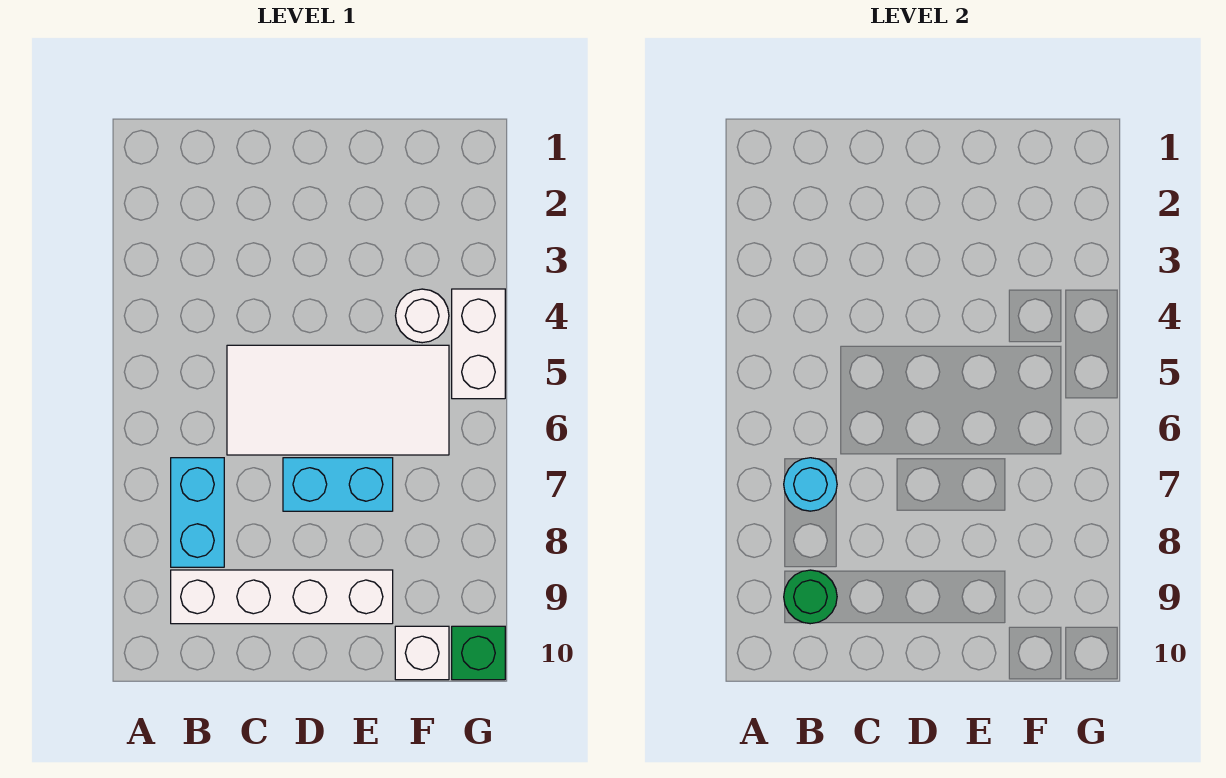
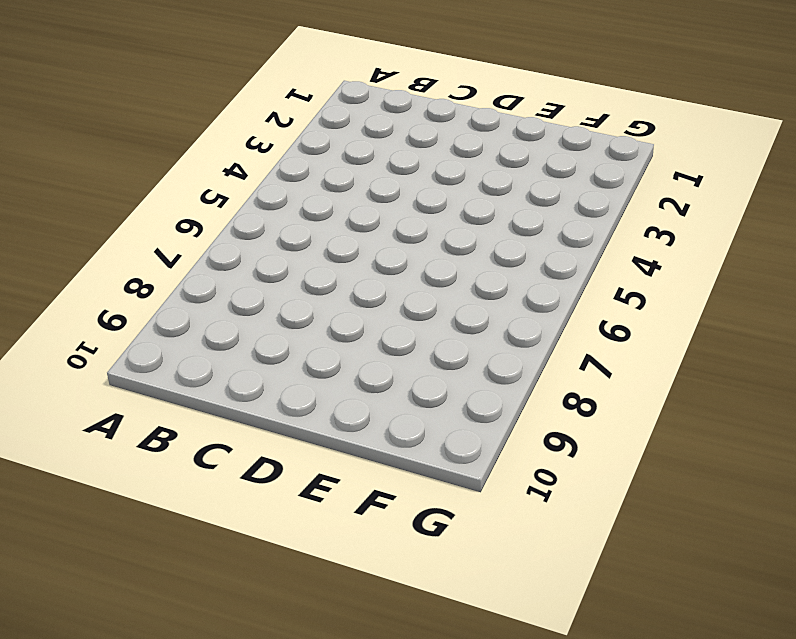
none -> cyan 1x2 brick [171,458,224,567]
none -> white 1x4 brick [171,570,393,624]

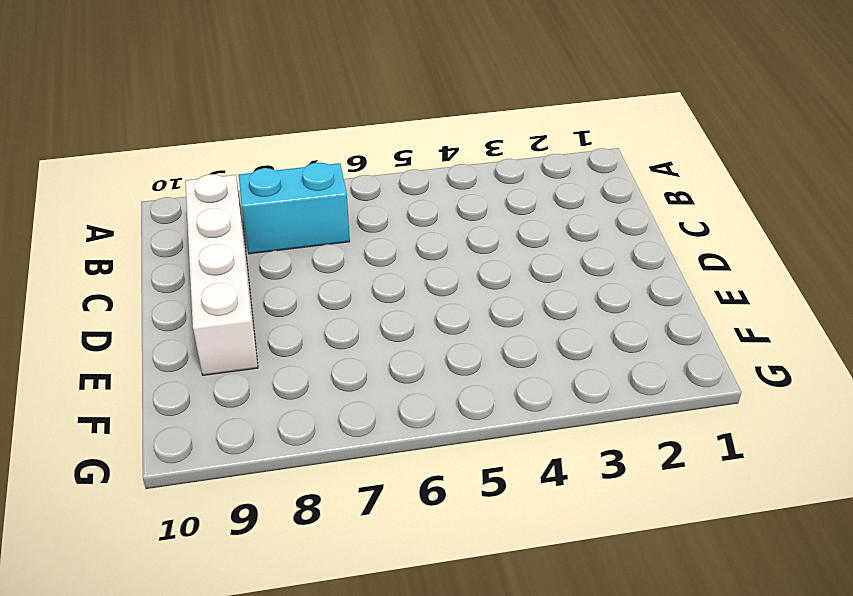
none -> white 2x4 tile [227,345,449,455]
none -> cyan 1x2 brick [283,458,393,511]

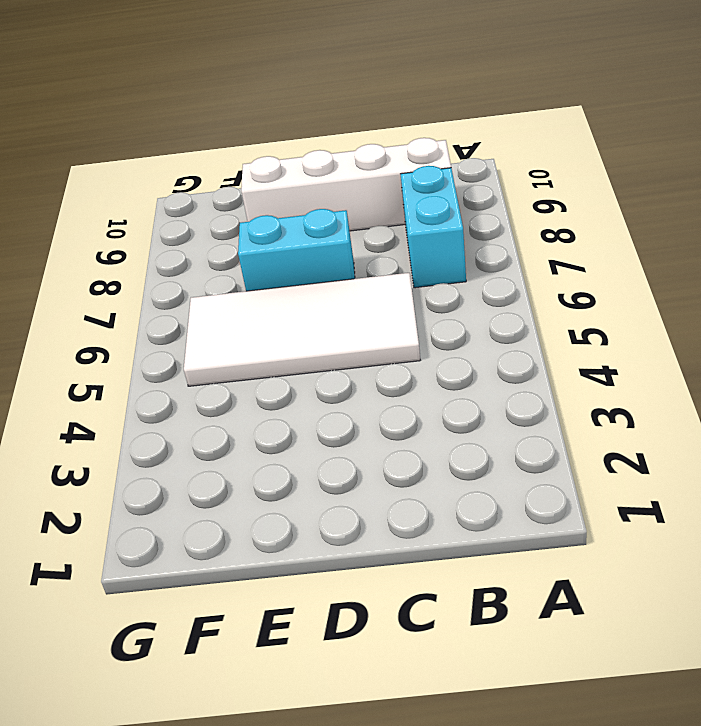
none -> white 1x1 round brick [396,289,449,343]
none -> white 1x1 brick [395,626,449,680]

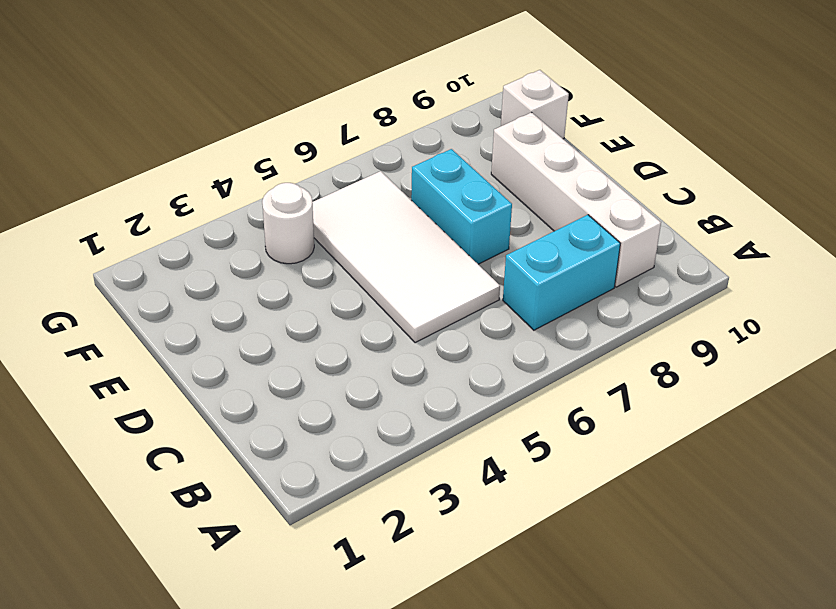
none -> white 1x2 brick [452,289,505,399]
none -> green 1x1 brick [452,626,505,680]

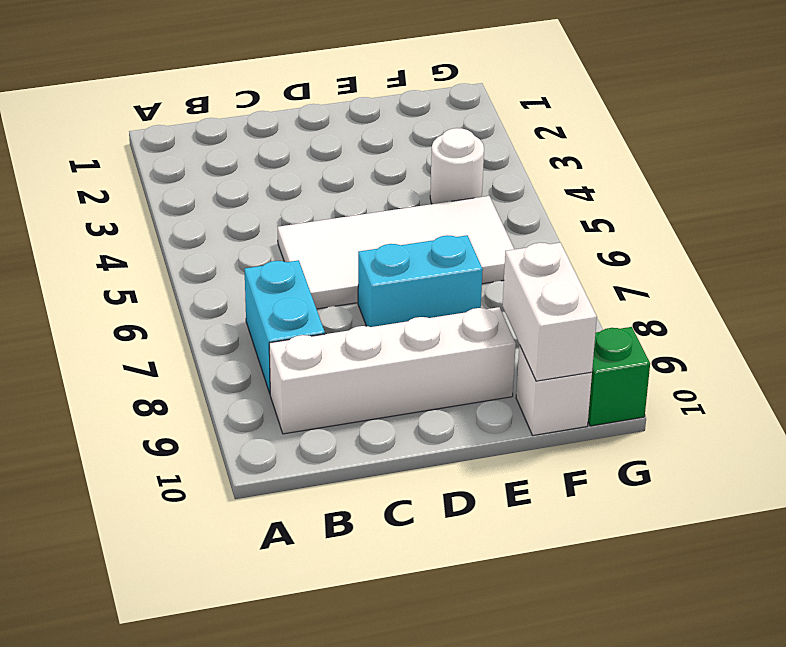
white 1x2 brick [502,243,597,381] -> white 1x2 brick moved to [452,289,505,399]
none -> cyan 1x1 round brick [784,458,837,511]
none -> green 1x1 round brick [784,570,837,624]

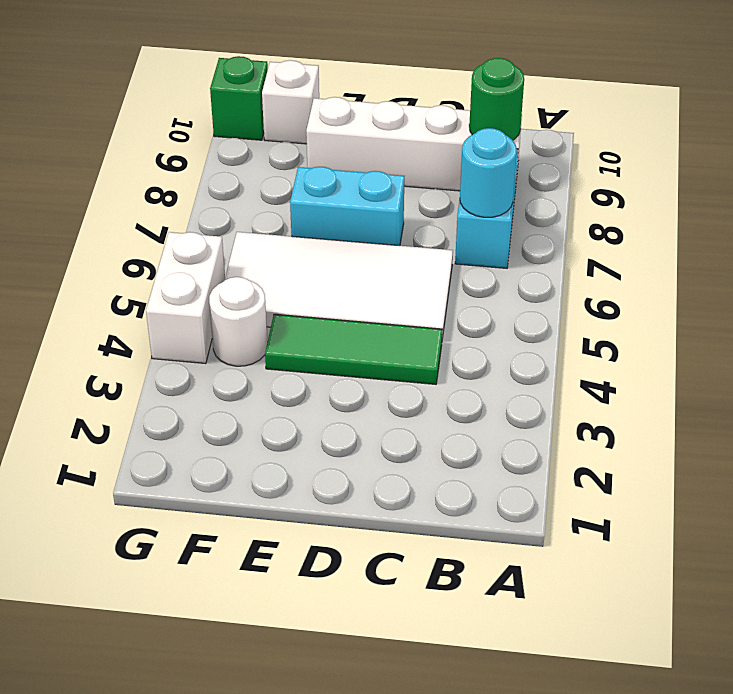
green 1x3 tile [265,314,442,384] -> none

